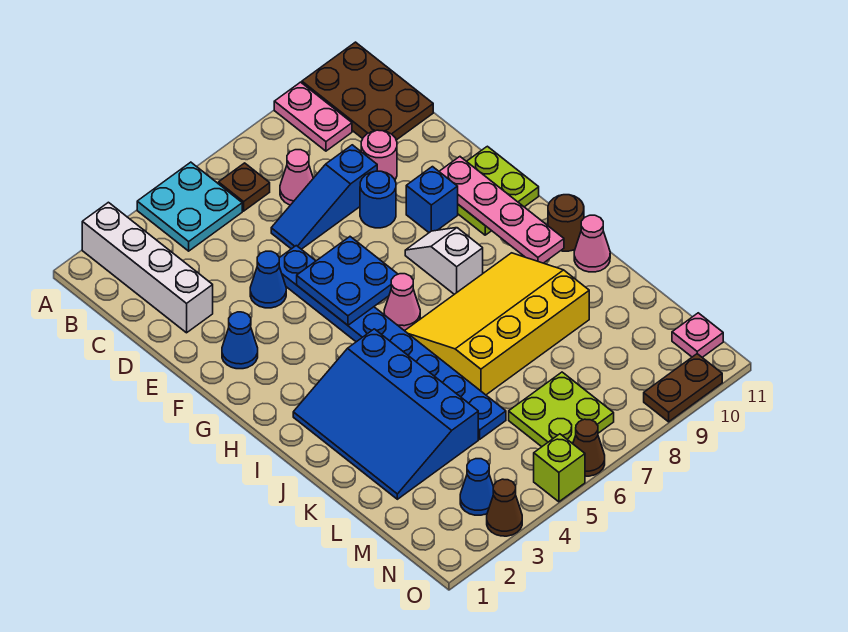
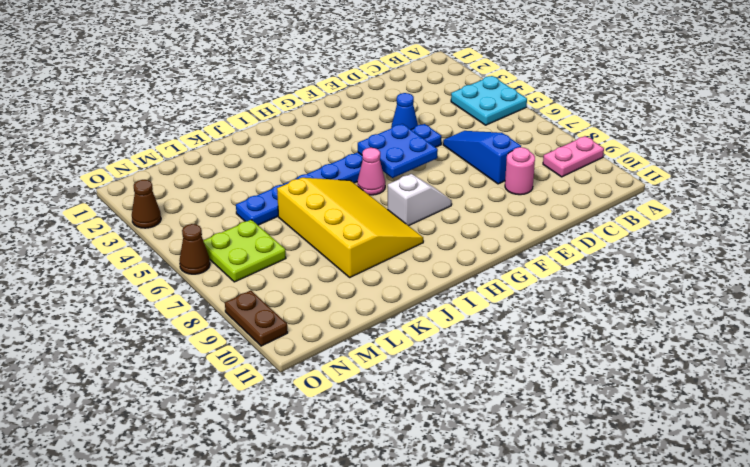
none -> white 1x4 brick [82,202,213,333]
none -> brown 2x3 plate [302,42,433,140]
none -> brown 1x1 plate [219,163,270,211]

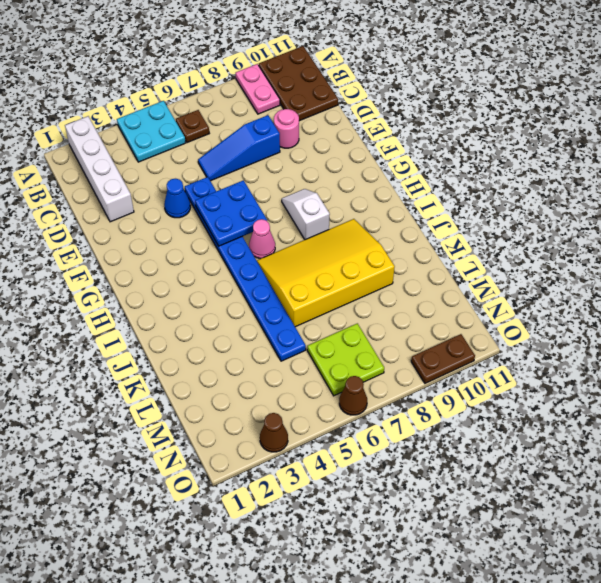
none -> pink 1x1 cone [280,150,313,205]
none -> blue 1x1 round brick [360,171,396,228]
none -> blue 1x1 cone [222,312,258,369]

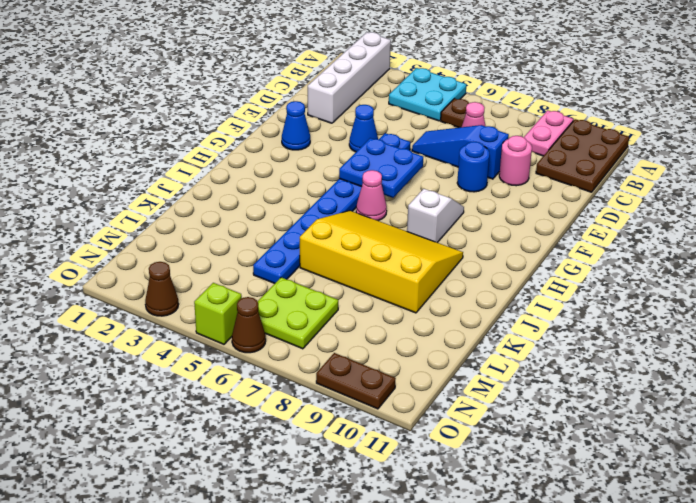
none -> blue 1x1 brick [406,167,458,233]
none -> lime 2x2 plate [458,146,539,235]
none -> blue 3x4 slope [293,329,478,499]

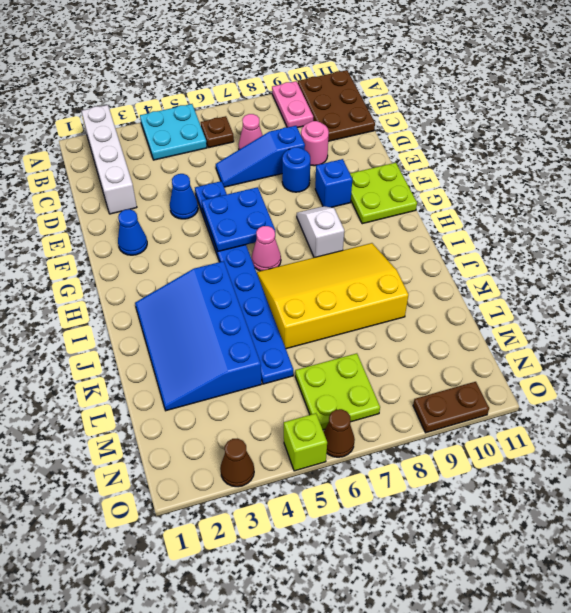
none -> brown 1x1 round brick [548,195,584,251]
none -> pink 1x1 cone [574,215,610,272]
none -> blue 1x1 cone [460,459,493,515]

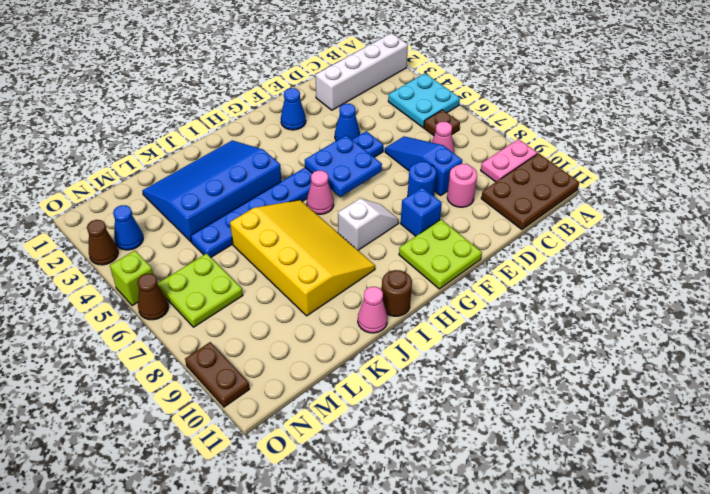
none -> pink 1x1 plate [672,313,723,357]
none -> pink 1x4 plate [439,157,564,263]

